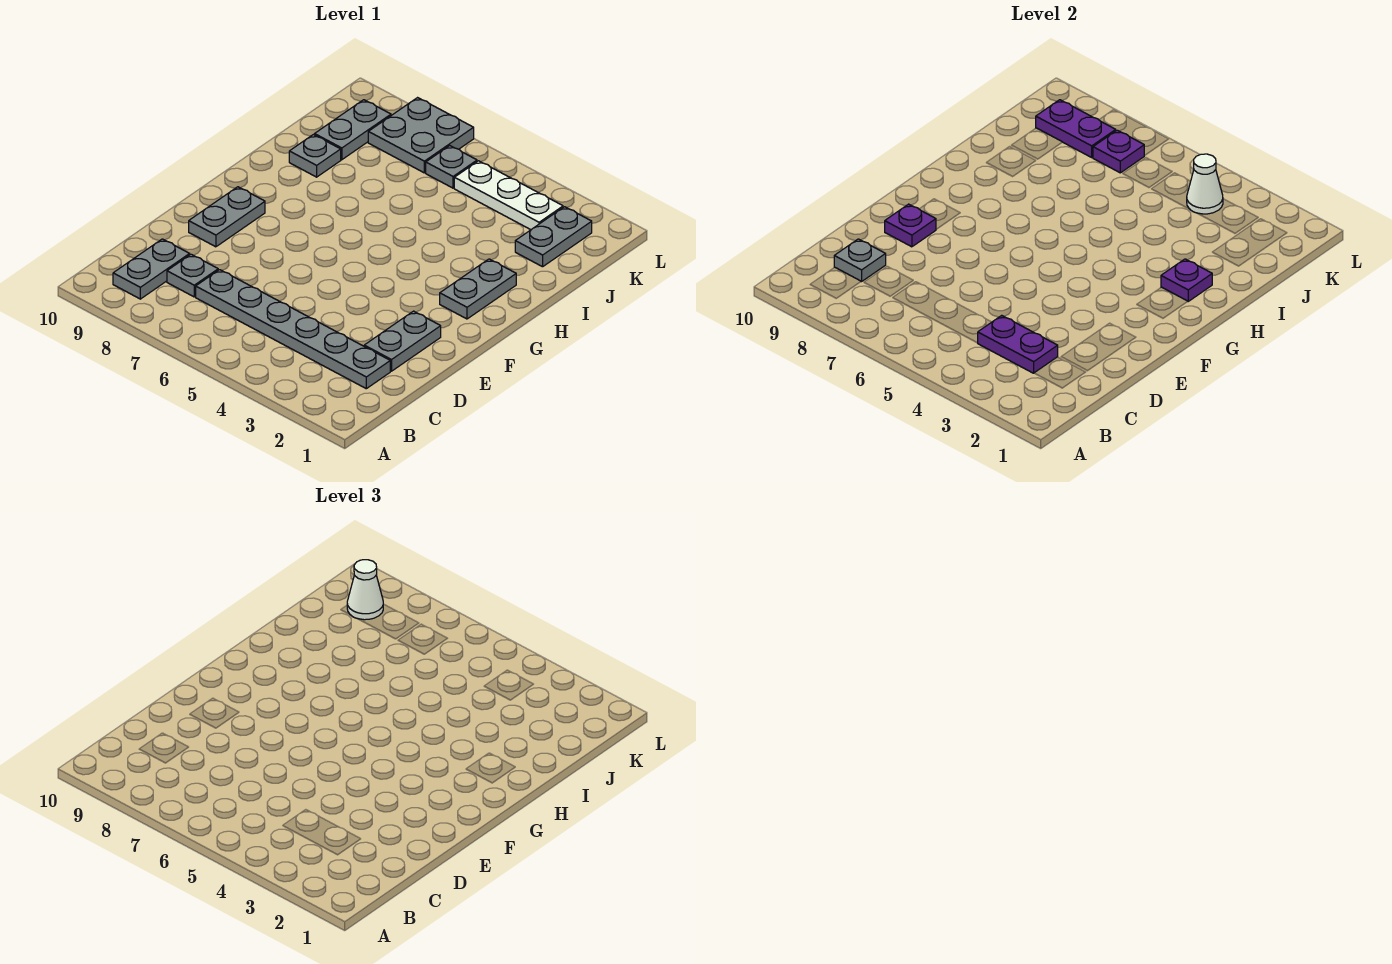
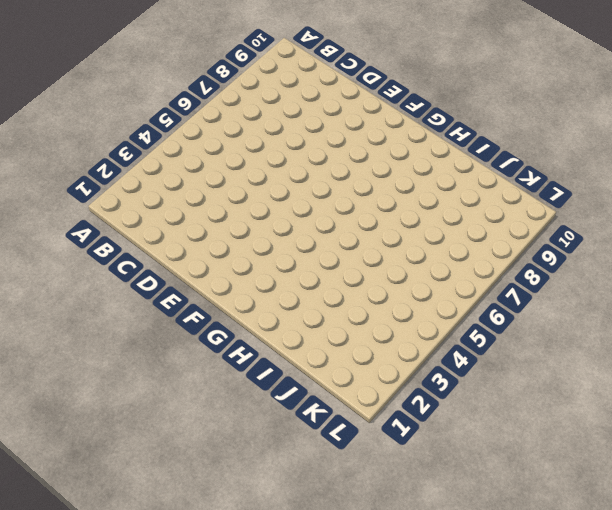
none -> grey 1x2 plate [113,239,190,299]
none -> grey 1x6 plate [196,270,390,389]
none -> grey 1x1 plate [167,254,218,297]

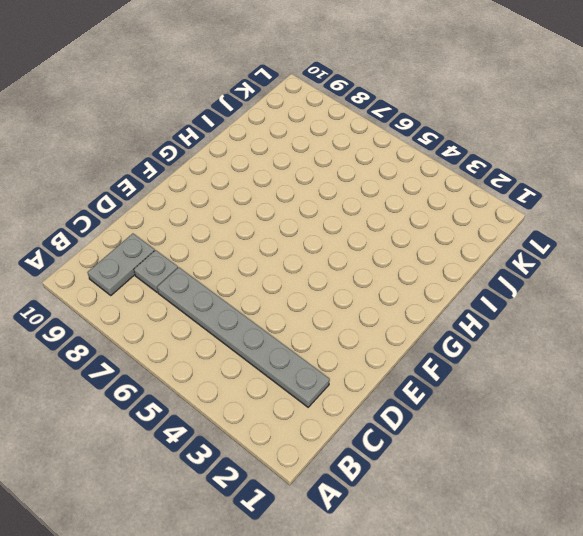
none -> grey 1x2 plate [364,311,441,371]
none -> grey 1x2 plate [189,187,265,247]
none -> grey 1x2 plate [440,259,516,319]

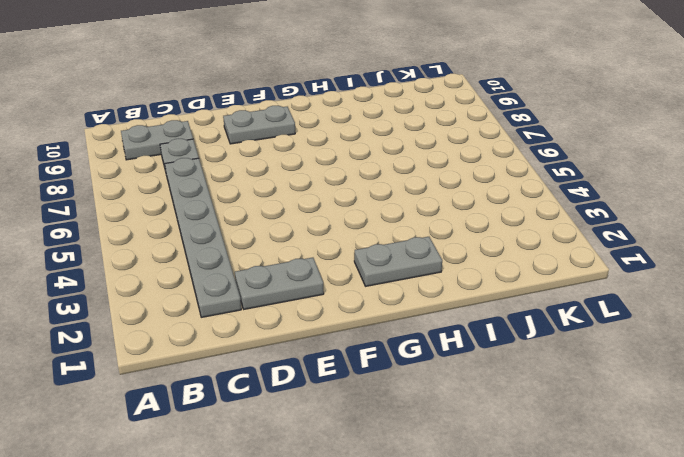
none -> grey 1x1 plate [289,135,341,177]
none -> grey 1x2 plate [515,207,592,267]
none -> grey 1x2 plate [315,100,391,160]

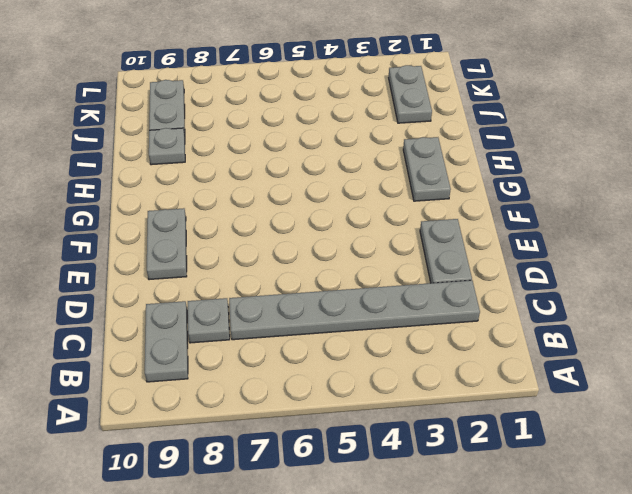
none -> white 1x3 plate [454,161,563,230]
none -> grey 1x1 plate [426,146,477,188]
none -> grey 2x2 plate [368,98,474,173]

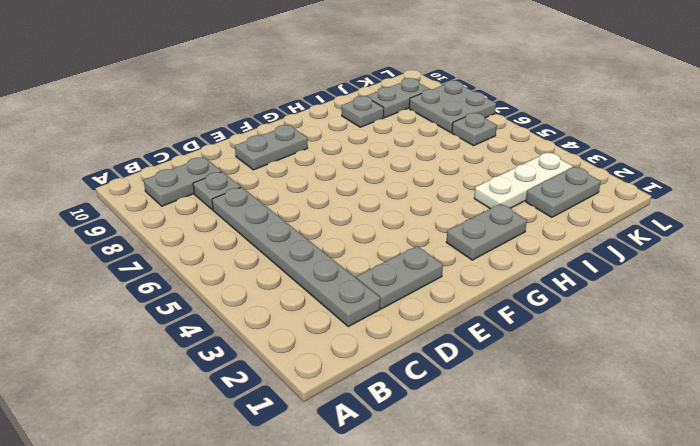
white 1x3 plate [474,152,573,209] -> white 1x3 plate turned to [454,161,563,230]
none -> purple 1x2 plate [978,315,1058,373]
none -> grey 1x1 plate [834,239,886,282]
none -> purple 1x1 plate [885,204,936,247]

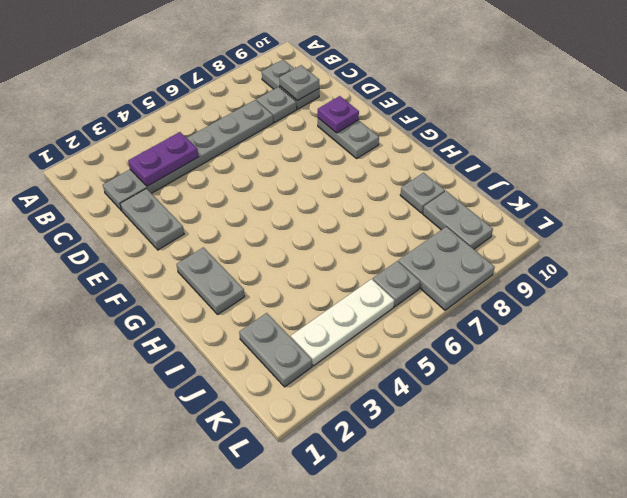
none -> purple 1x1 plate [1161,259,1212,301]
none -> white 1x1 cone [1187,154,1223,214]
none -> purple 1x1 plate [1093,130,1144,173]

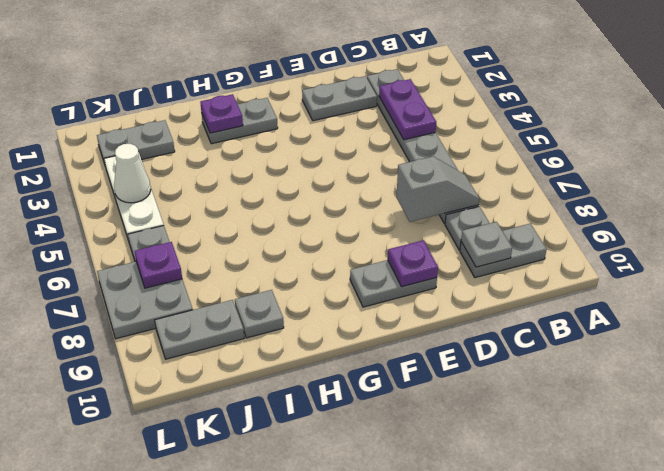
grey 1x2 slope [396,157,479,222] -> none
none -> purple 1x2 plate [1036,100,1116,157]
none -> white 1x1 cone [347,560,383,620]

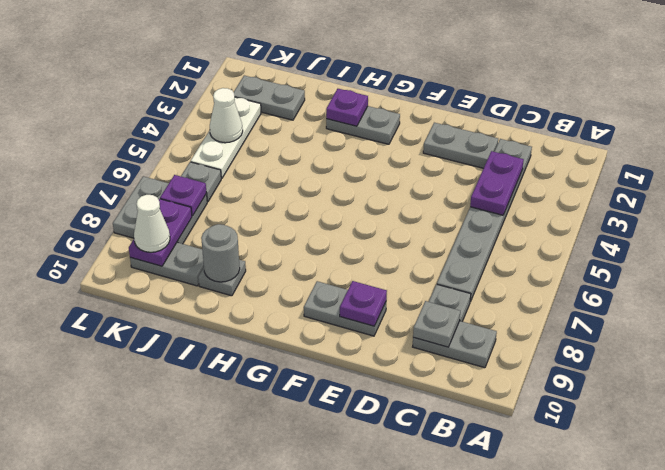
grey 1x1 round brick [201,224,240,282] -> none

